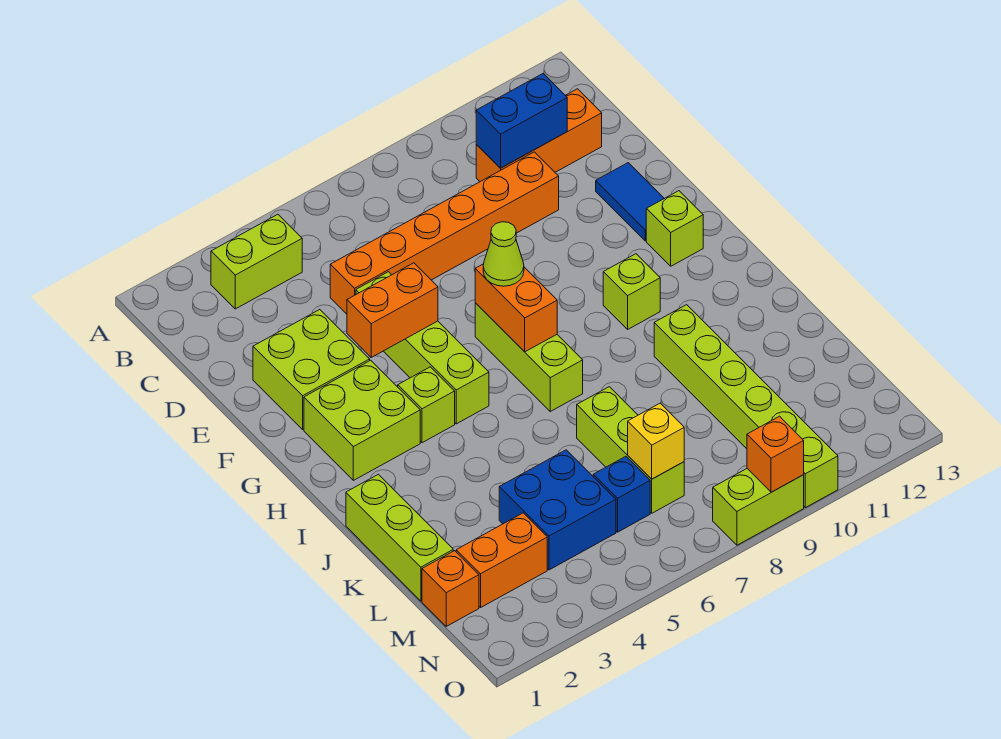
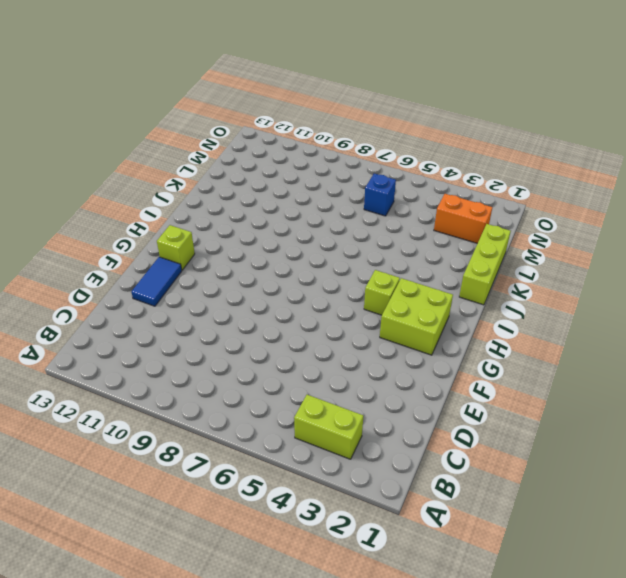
none -> orange 1x3 brick [476,89,602,182]
none -> orange 1x6 brick [330,152,559,314]
none -> lime 2x2 brick [253,310,370,429]

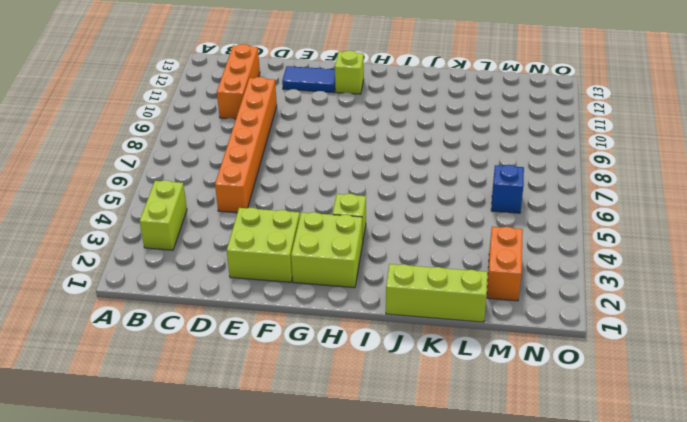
none -> lime 1x4 brick [356,272,489,424]
none -> lime 1x3 brick [475,303,583,411]
none -> lime 1x1 brick [603,254,660,329]

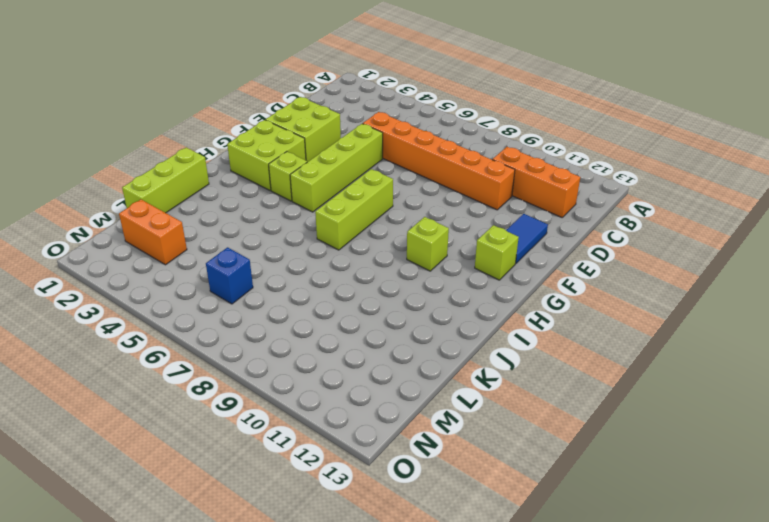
none -> lime 1x2 brick [211,214,302,309]
none -> lime 1x6 brick [654,305,838,508]
none -> lime 1x3 brick [577,387,684,513]

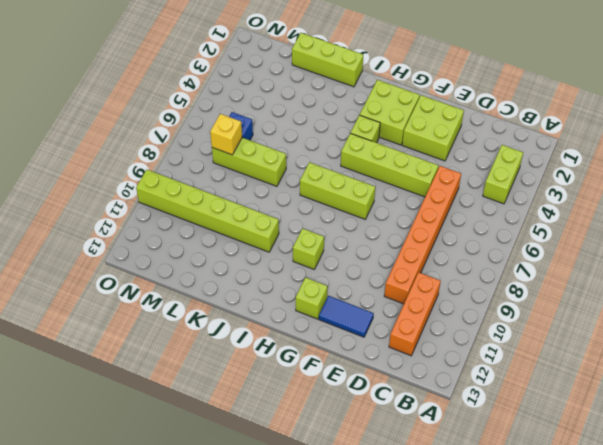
none -> blue 2x2 brick [499,450,616,570]
none -> orange 1x1 brick [422,551,479,626]
none -> orange 1x2 brick [456,513,547,607]

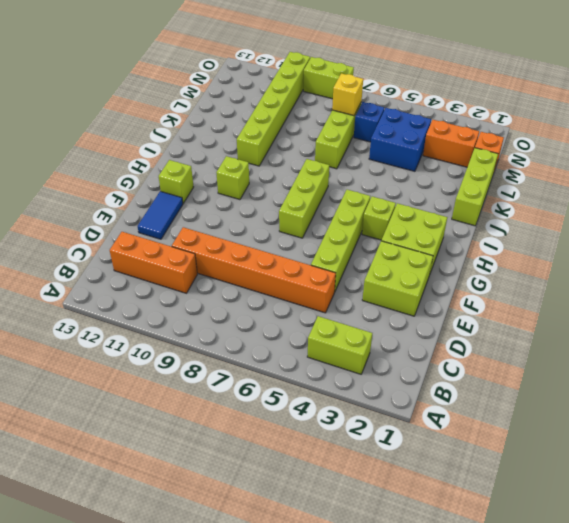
none -> blue 1x2 brick [476,74,567,168]
none -> orange 1x2 brick [347,263,438,357]
none -> orange 1x2 brick [475,264,557,352]

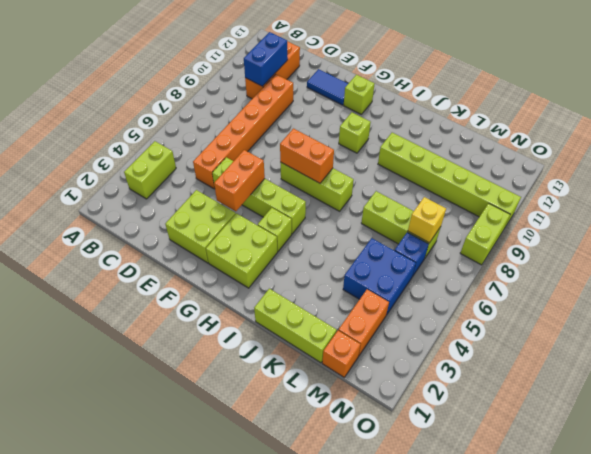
none -> orange 1x1 brick [747,416,804,492]
none -> lime 1x1 cone [483,222,524,286]

